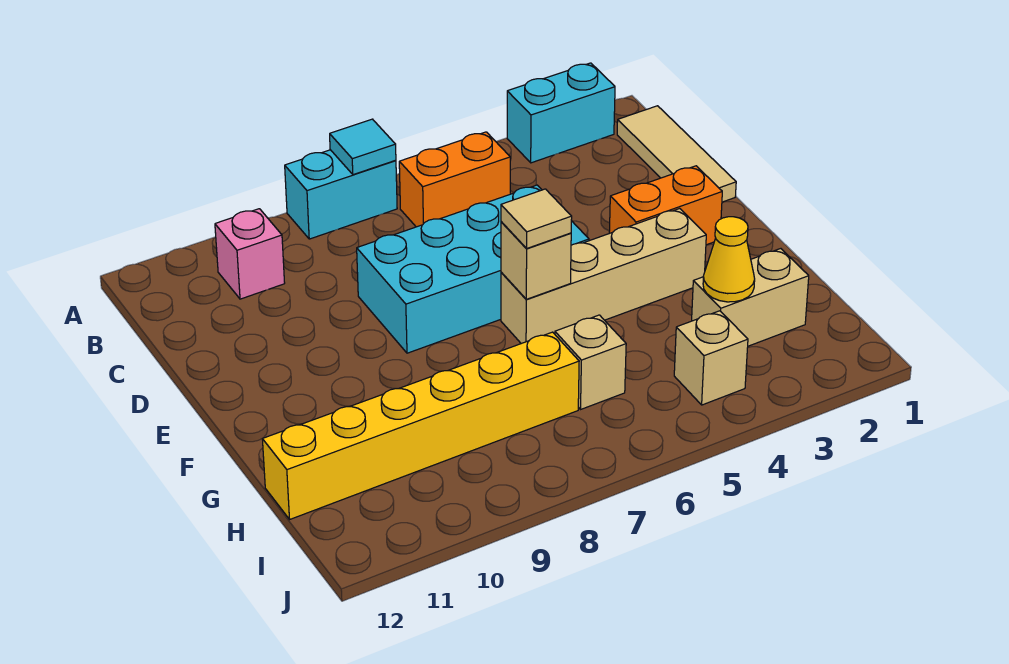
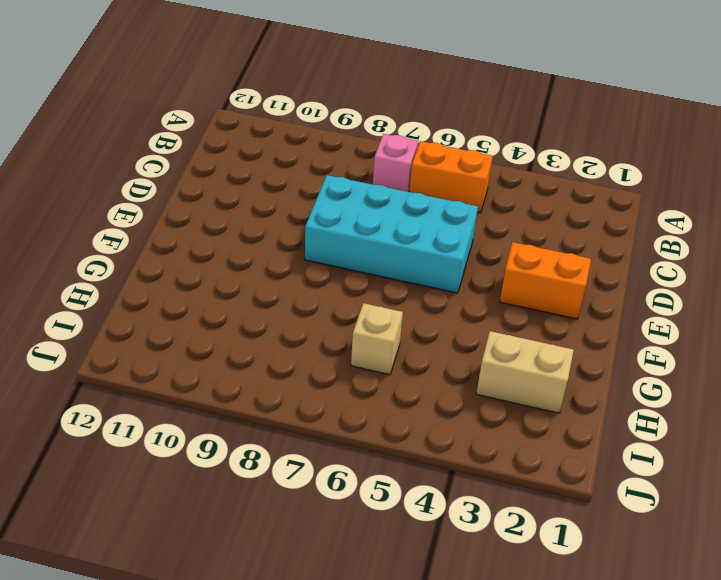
pink 1x1 brick [373,134,418,192] -> pink 1x1 brick moved to [215,209,285,299]
none -> cyan 1x2 brick [507,63,615,163]
none -> cyan 1x2 brick [285,150,397,239]
none -> tan 1x3 tile [617,106,736,202]

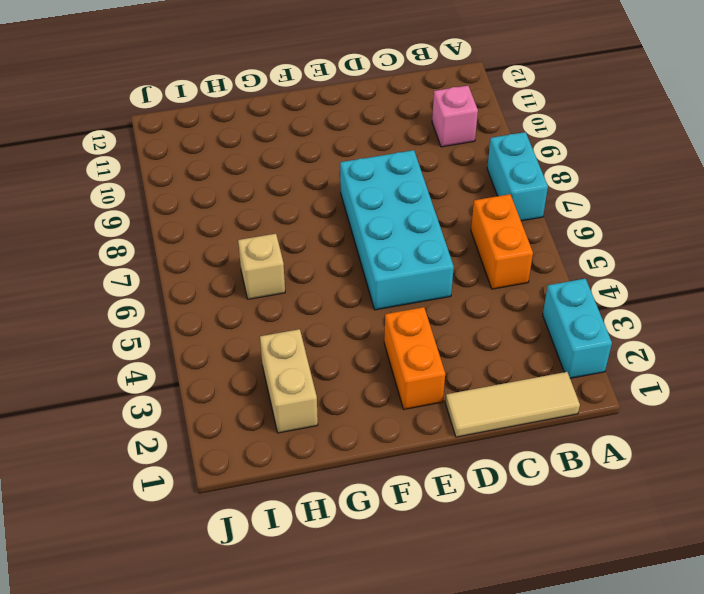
none -> tan 1x4 brick [501,209,706,344]
none -> yellow 1x6 brick [262,332,579,519]
none -> tan 1x1 brick [674,311,748,405]

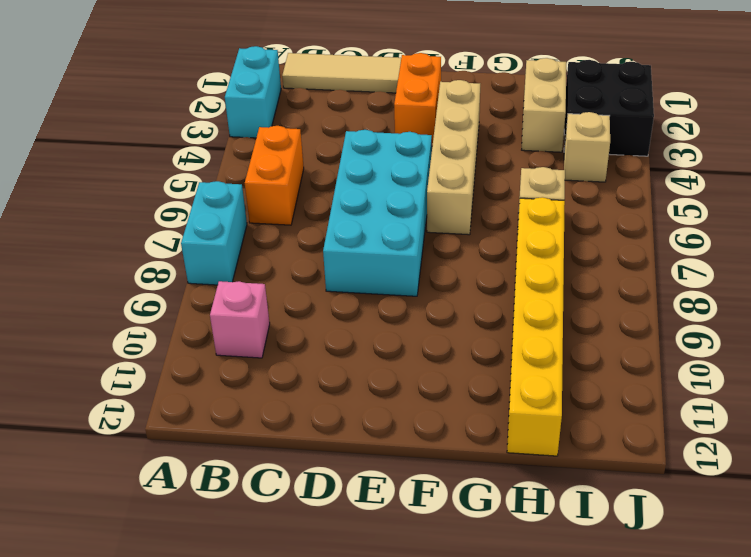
black 2x2 brick [564,60,654,156] -> none
none -> cyan 1x1 tile [330,119,396,175]
none -> tan 1x1 brick [501,222,571,299]
none -> yellow 1x1 cone [703,217,755,302]

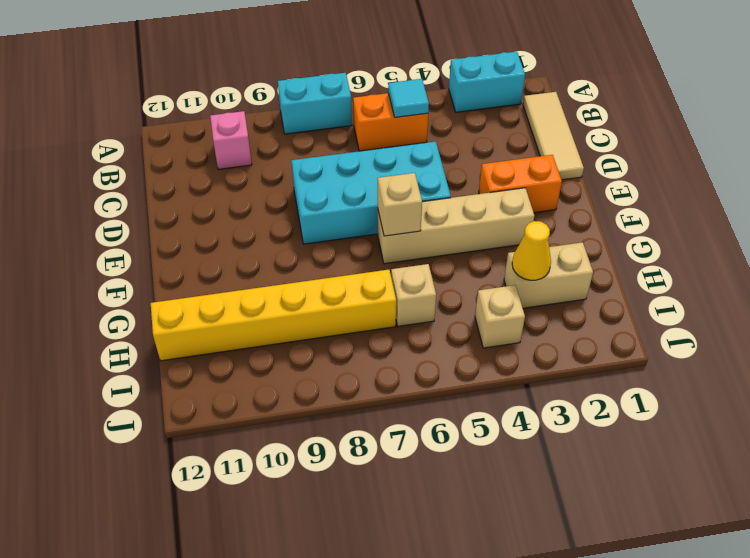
cyan 1x1 tile [388,79,429,117] -> cyan 1x1 tile moved to [330,119,396,175]
none -> tan 1x1 tile [501,189,572,249]

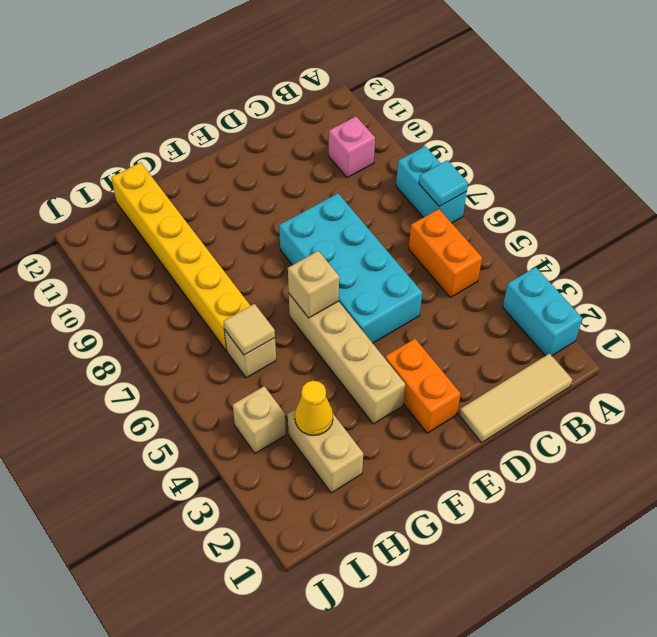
tan 1x1 tile [224,304,275,355] -> tan 1x1 tile moved to [501,189,572,249]

